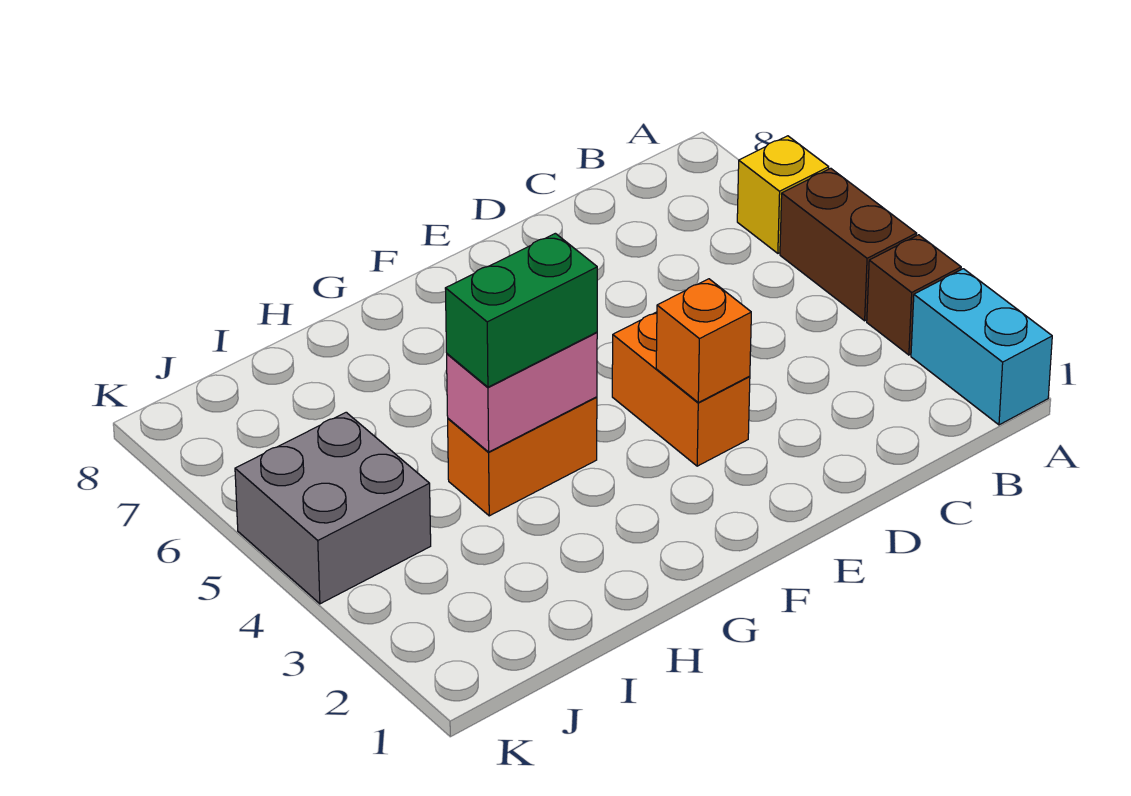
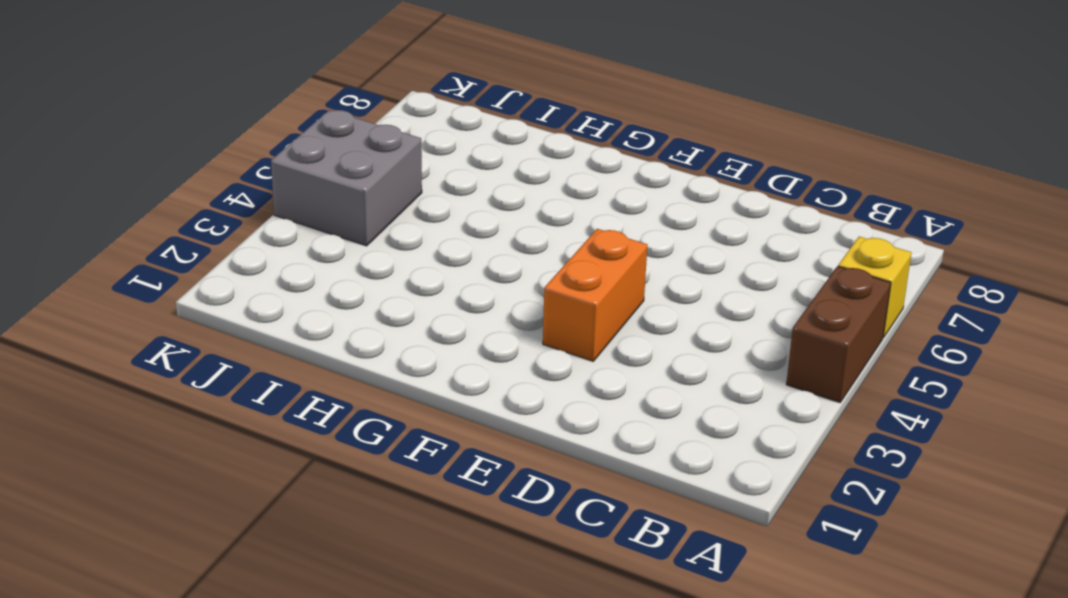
none -> cyan 1x2 brick [911,269,1052,425]
none -> brown 1x1 brick [867,235,961,355]

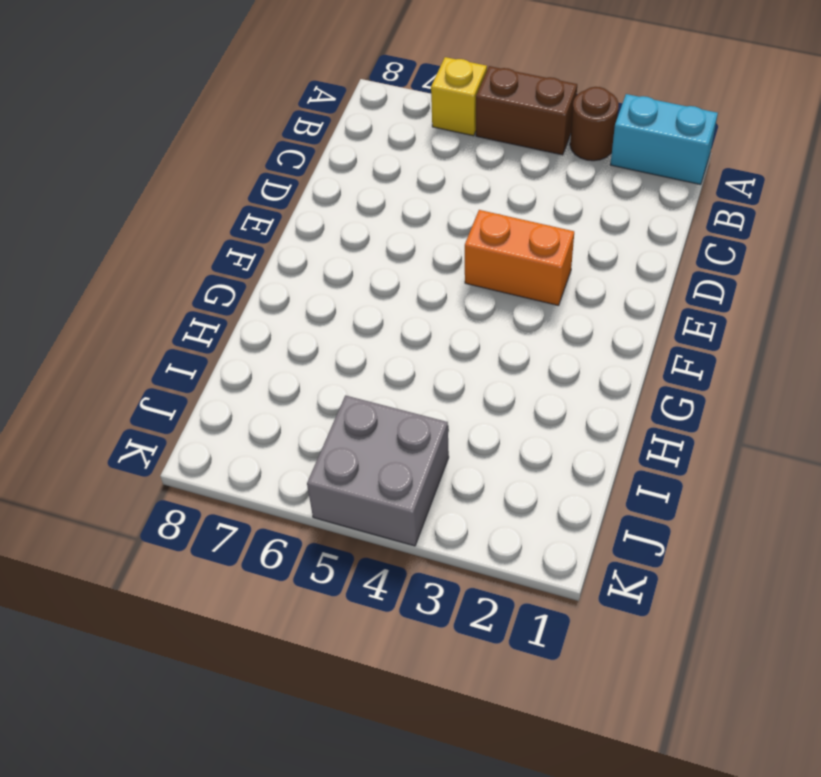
brown 1x1 round brick [570,87,619,161] -> brown 1x1 brick [867,235,961,355]
none -> orange 1x2 brick [448,397,597,516]
none -> orange 1x1 brick [656,279,751,403]

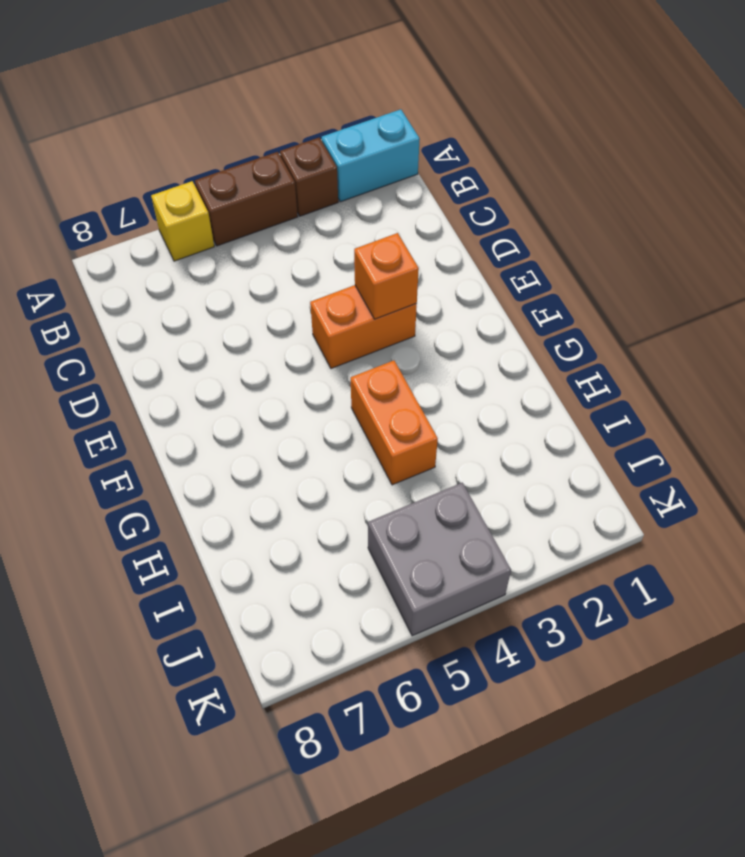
none -> pink 1x2 brick [447,332,597,452]
none -> green 1x2 brick [445,233,597,387]

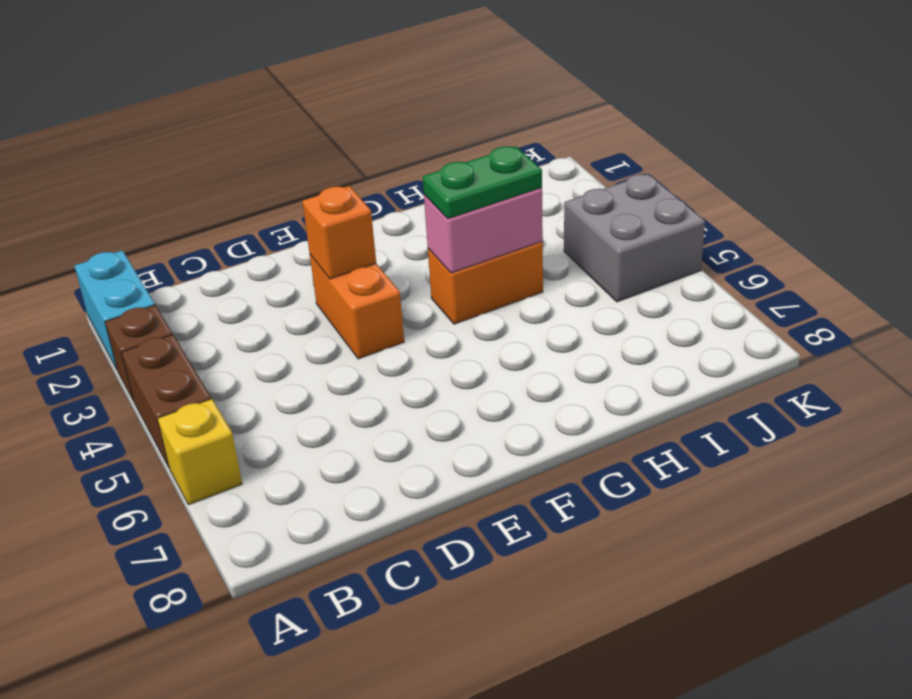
green 1x2 plate [423,146,542,219] -> green 1x2 brick [445,233,597,387]

